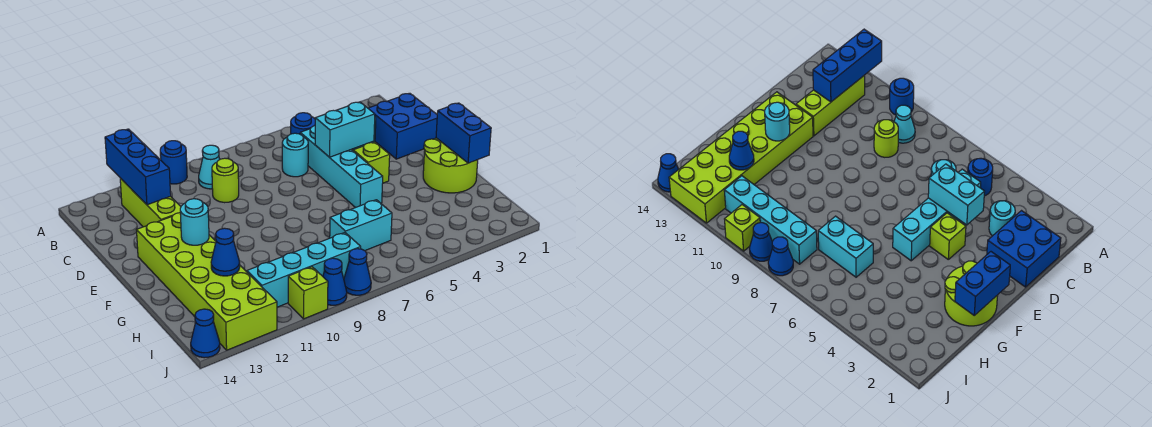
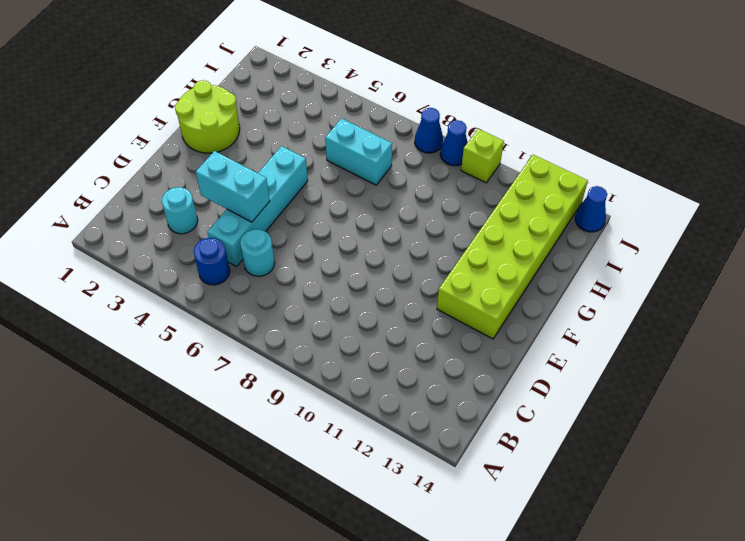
none -> blue 1x1 round brick [160,141,187,184]
none -> cyan 1x1 cone [199,145,220,189]
none -> lime 1x3 brick [120,178,181,227]

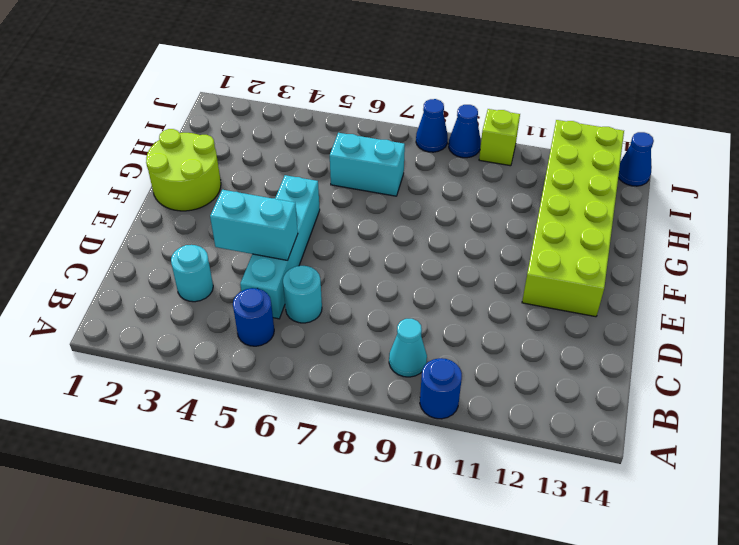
none -> lime 1x3 brick [120,178,181,227]
none -> blue 2x2 brick [368,93,437,159]
none -> lime 1x1 round brick [212,158,239,203]

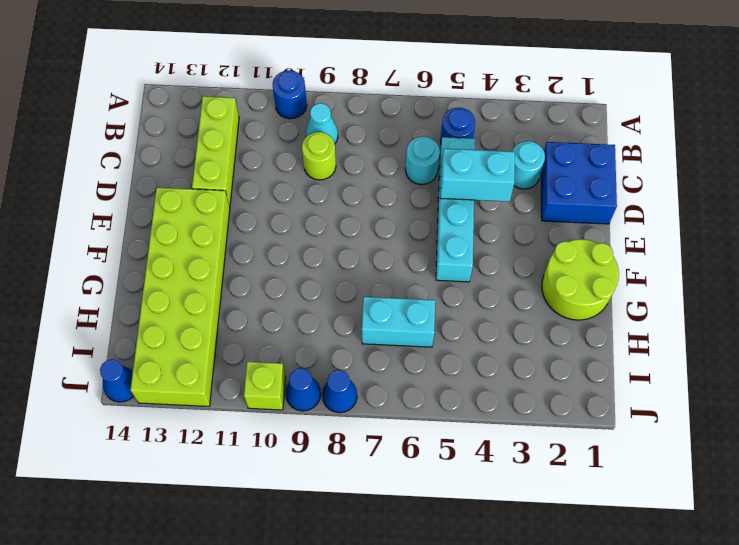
none -> lime 1x1 brick [353,142,390,183]
none -> cyan 1x4 brick [247,233,361,307]
none -> blue 1x3 brick [105,129,171,205]

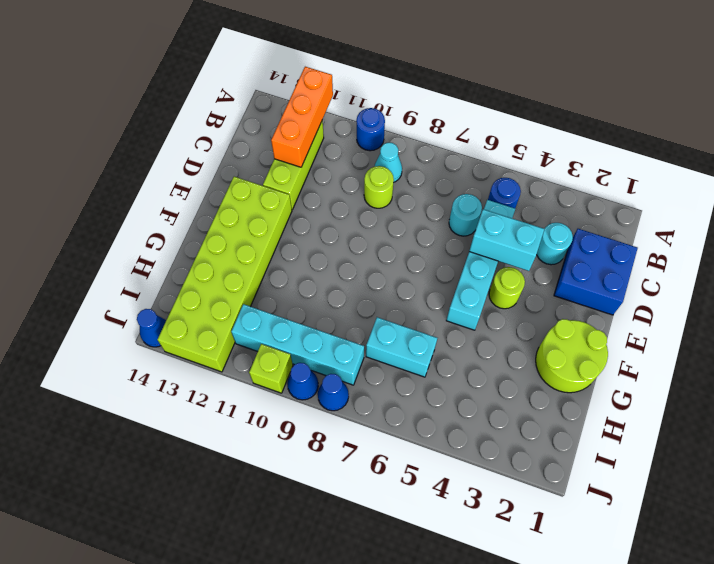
orange 1x3 brick [271,67,333,167] -> blue 1x3 brick [105,129,171,205]
lime 1x1 round brick [489,267,525,309] -> lime 1x1 brick [353,142,390,183]
none -> blue 1x2 brick [436,103,491,163]
none -> cyan 1x1 round brick [180,199,209,245]
none -> blue 1x1 cone [211,228,240,276]

